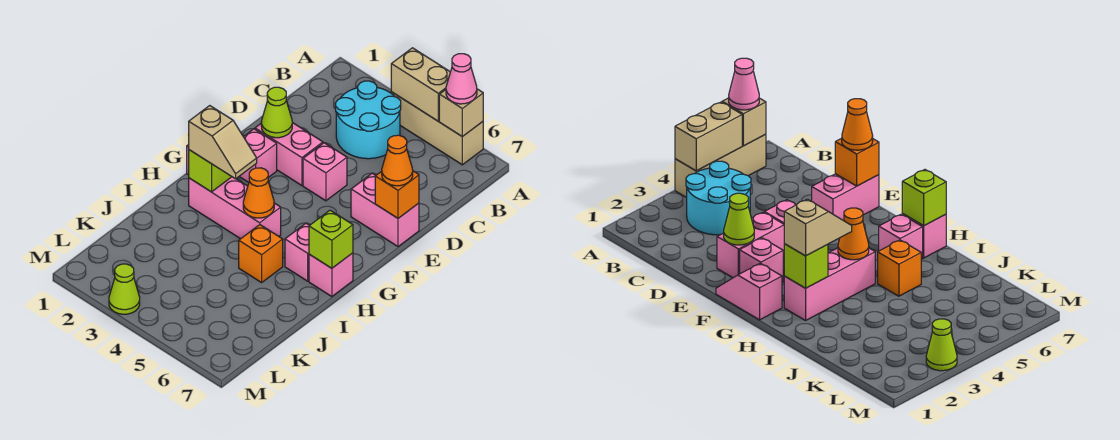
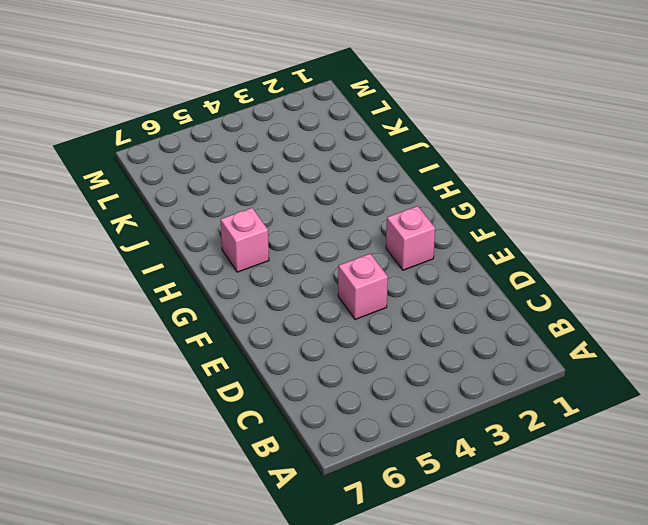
none -> tan 1x3 brick [391,92,483,165]
none -> cyan 2x2 round brick [336,81,401,159]
none -> pink 1x2 brick [255,123,323,185]

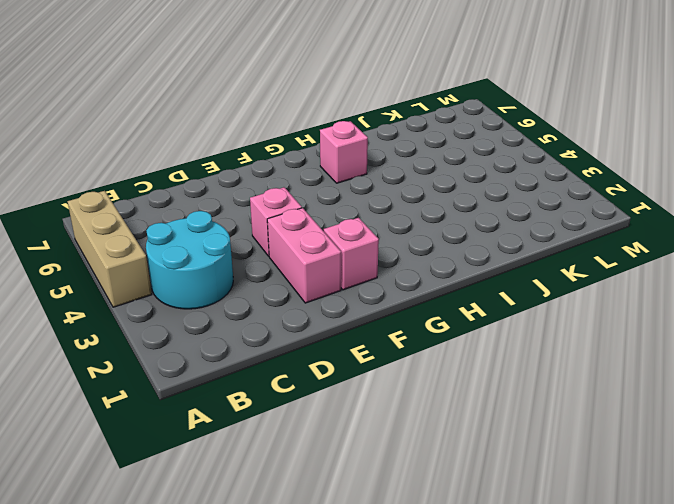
none -> pink 1x2 brick [351,173,419,247]
none -> pink 1x2 slope [716,263,782,320]
none -> pink 1x3 brick [189,177,281,239]

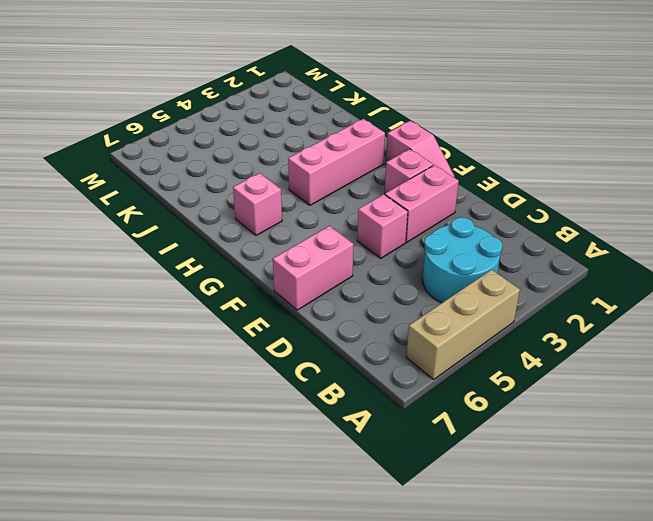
none -> pink 1x1 brick [309,253,353,297]
none -> orange 1x1 brick [239,225,283,283]
none -> lime 1x1 cone [109,264,140,314]

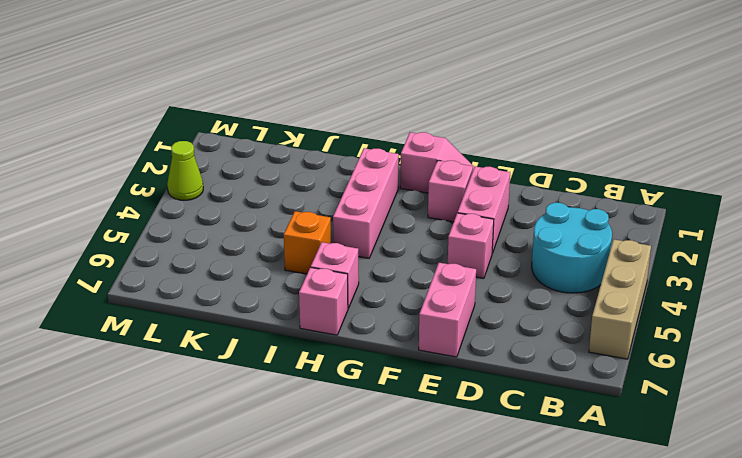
none -> tan 1x2 brick [391,48,450,121]
none -> tan 1x1 brick [439,89,483,137]
none -> lime 1x1 cone [261,87,292,138]

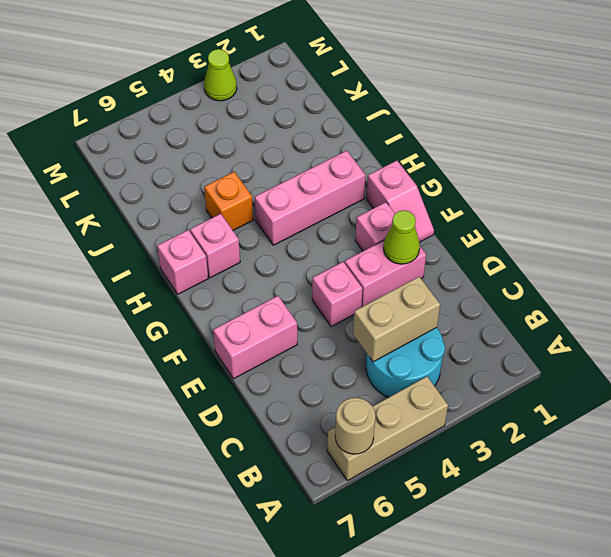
tan 1x1 round brick [335,398,375,454] -> tan 1x1 brick [439,89,483,137]
tan 1x2 brick [353,277,440,362] -> tan 1x2 brick moved to [391,48,450,121]
none -> orange 1x1 brick [375,171,419,218]
none -> lime 1x1 brick [189,150,232,192]
none -> orange 1x1 cone [243,168,274,218]

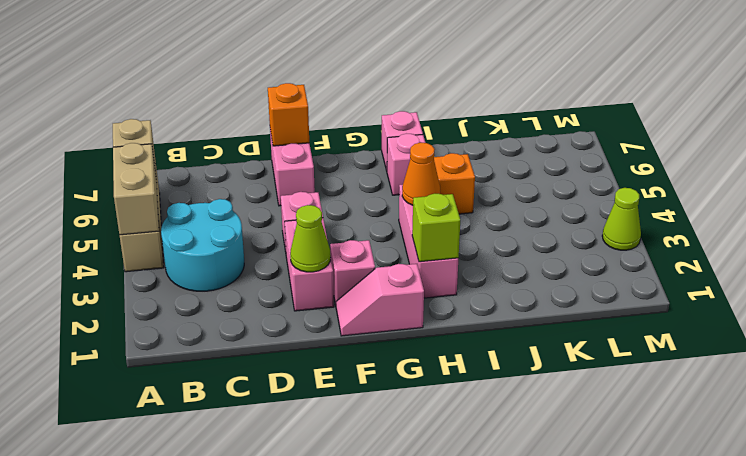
none -> lime 1x1 brick [309,210,353,268]
none -> pink 1x1 cone [446,54,477,104]
none -> orange 1x1 cone [382,135,413,186]

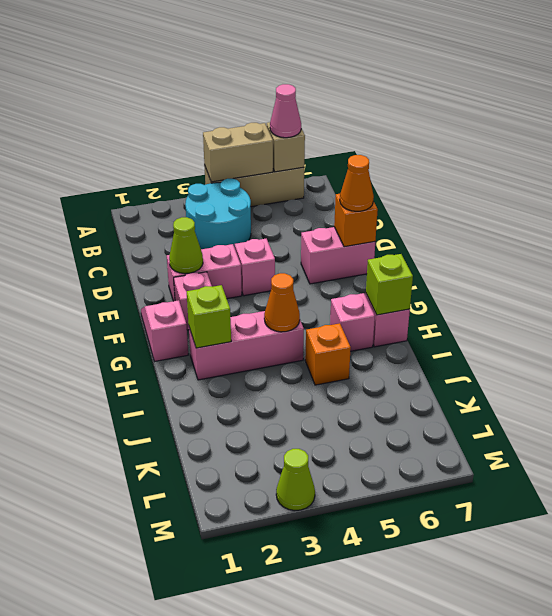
none -> tan 1x2 slope [189,106,257,179]

